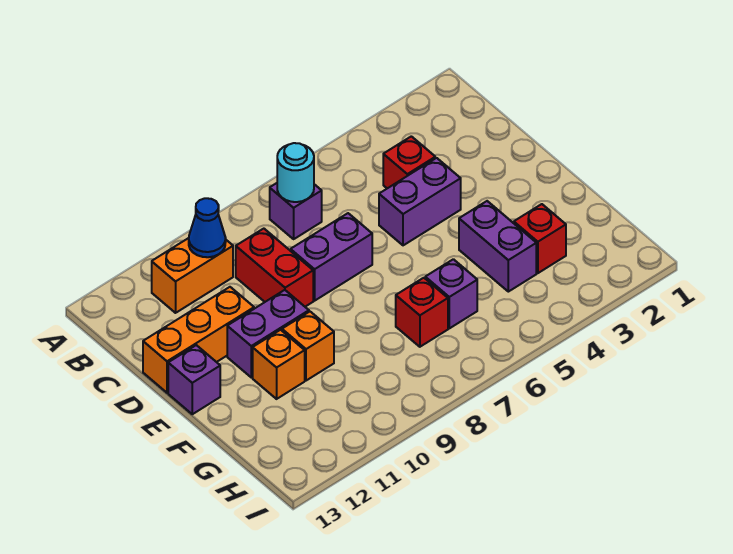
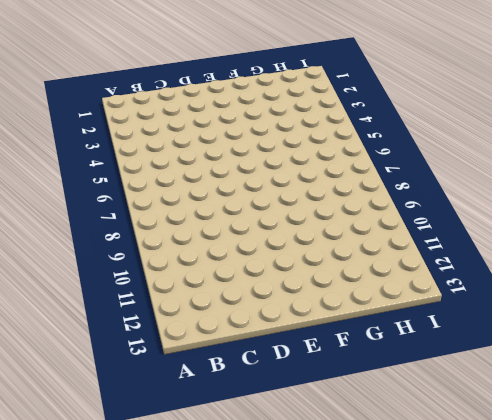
none -> purple 1x1 brick [270,183,322,239]
none -> orange 1x2 brick [152,238,233,313]
none -> red 1x1 brick [383,136,435,188]

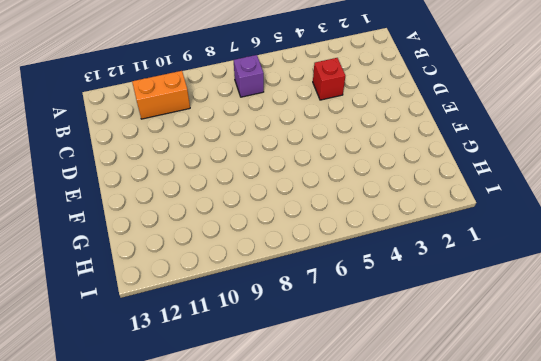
none -> red 1x2 brick [236,229,313,307]
none -> purple 1x2 brick [379,158,461,245]
none -> purple 1x2 brick [291,213,372,301]

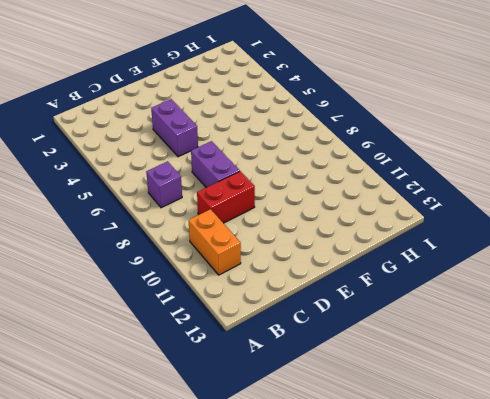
none -> red 1x1 brick [383,136,435,188]
none -> orange 1x3 brick [143,287,254,393]
none -> purple 1x2 brick [227,290,309,377]

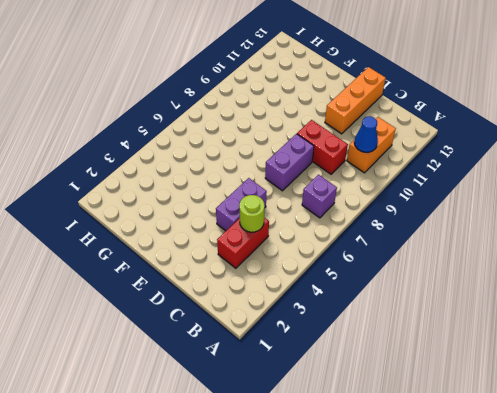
red 1x2 brick [217,218,269,268] -> red 1x1 brick [383,136,435,188]
lime 1x1 round brick [239,195,265,232] -> none
none -> purple 1x2 brick [227,290,309,377]
none -> purple 1x1 brick [168,345,220,414]
none -> purple 1x2 brick [459,201,536,292]

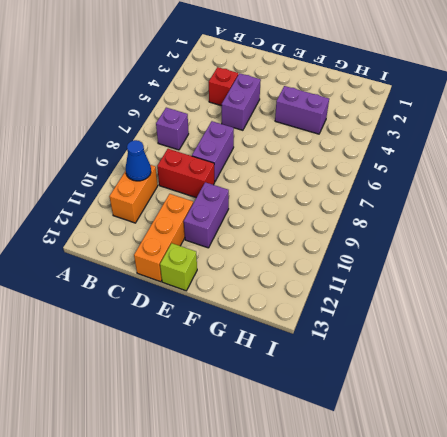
lime 1x1 brick [160,243,197,291] -> purple 1x1 brick [168,345,220,414]
none -> orange 1x1 brick [282,312,334,381]
none -> orange 1x1 brick [253,330,305,399]
none -> red 1x1 brick [514,204,566,273]

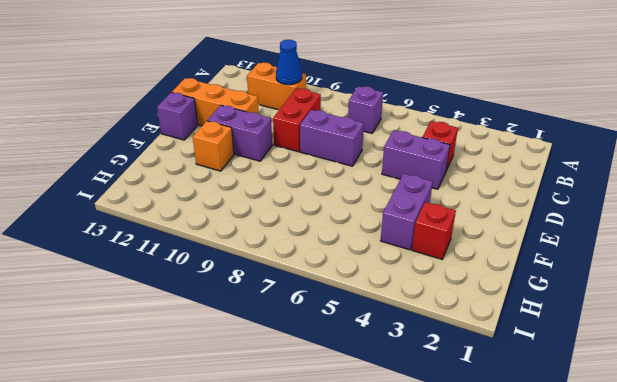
none -> orange 1x1 brick [282,312,334,381]
none -> purple 1x1 brick [425,259,477,328]
none -> red 1x1 brick [396,278,448,347]

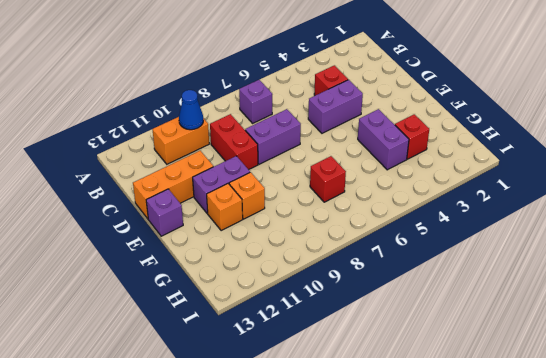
none -> purple 1x1 brick [425,259,477,328]
none -> cyan 1x1 round brick [277,143,314,202]

